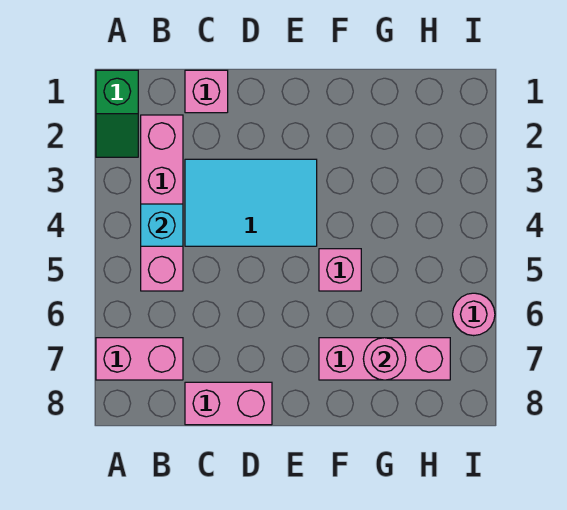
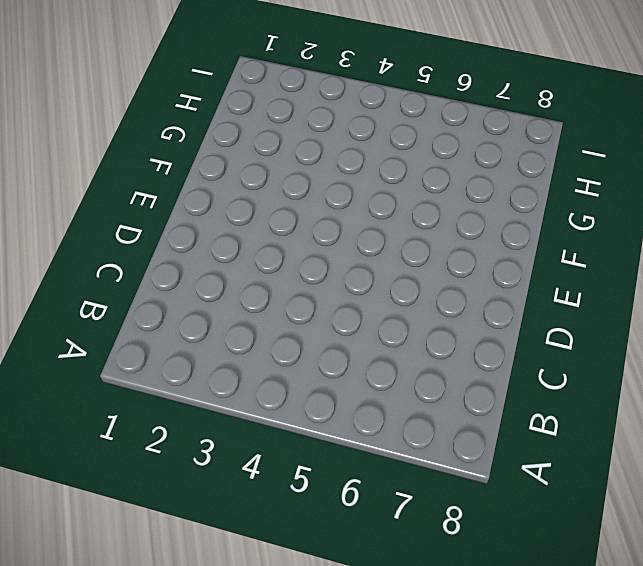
none -> green 1x2 slope [96,70,138,157]
none -> pink 1x2 brick [96,338,183,380]

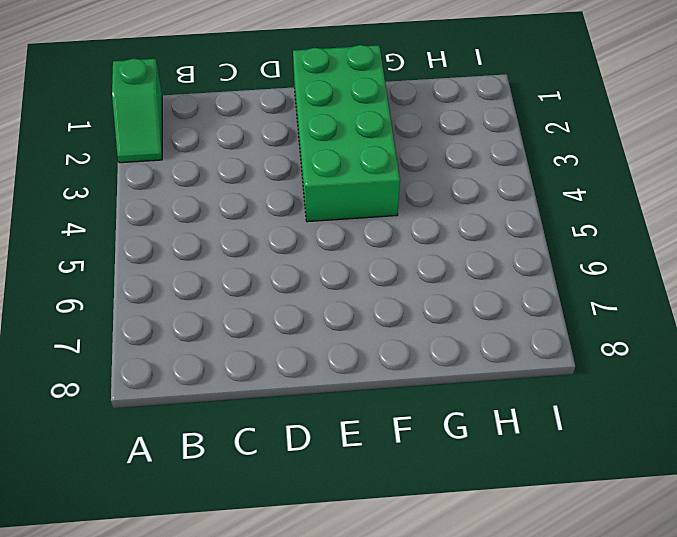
green 2x4 brick [293,45,400,222] -> cyan 2x3 tile [185,159,317,246]
none -> pink 1x2 brick [96,338,183,380]
none -> pink 1x4 brick [141,115,183,291]

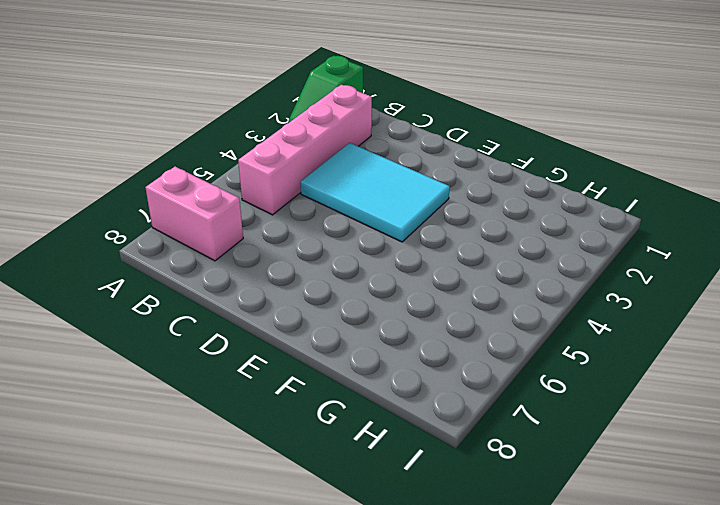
none -> pink 1x1 brick [185,70,228,113]
none -> pink 1x2 brick [185,382,272,425]

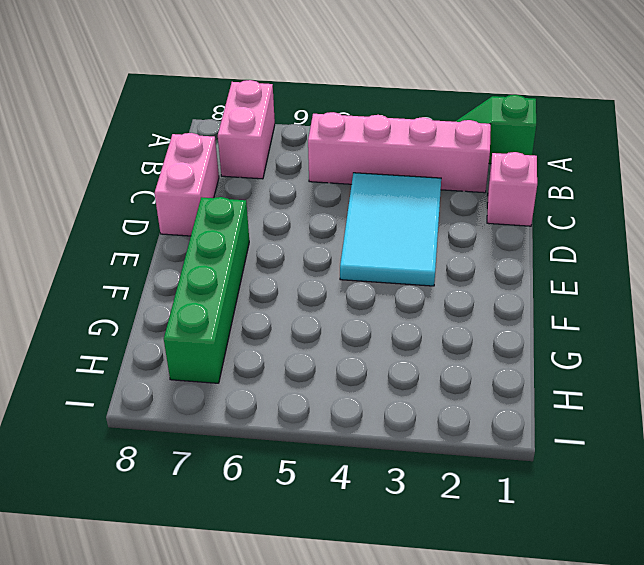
green 1x4 brick [164,197,249,383] -> pink 1x3 brick [319,338,450,380]
none -> pink 1x1 brick [319,249,361,291]
none -> pink 1x1 round brick [453,293,495,336]

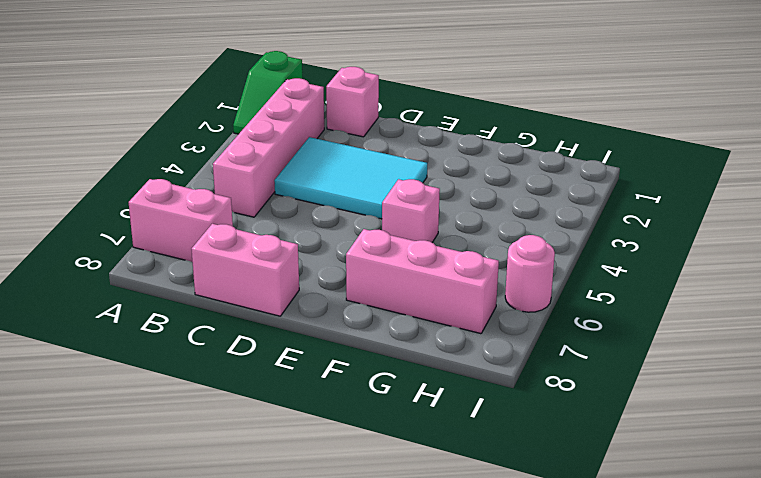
none -> cyan 1x1 brick [141,204,183,246]
none -> pink 1x1 round brick [363,338,406,380]

